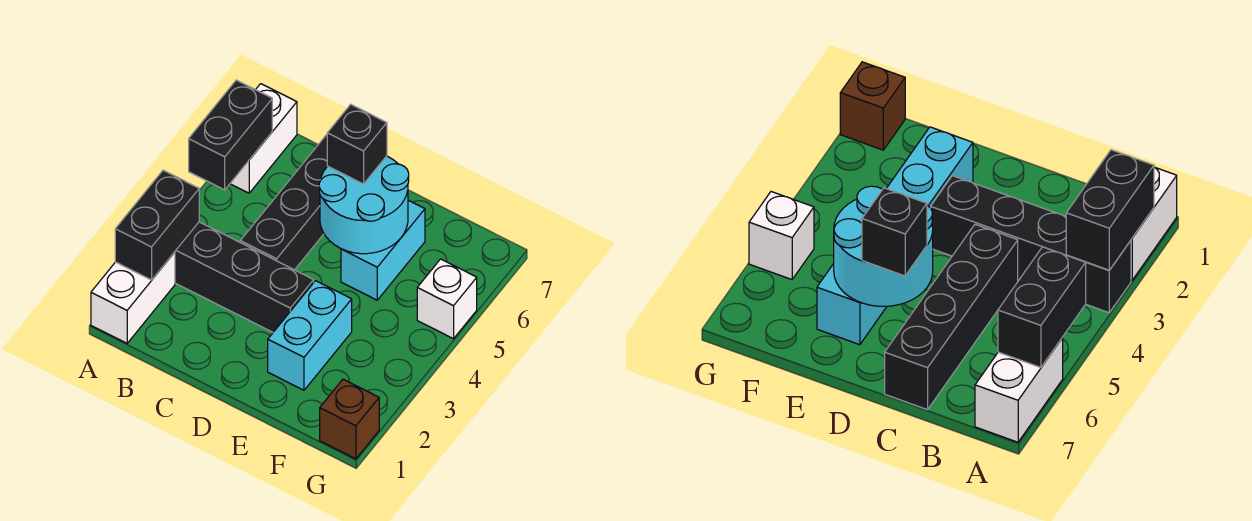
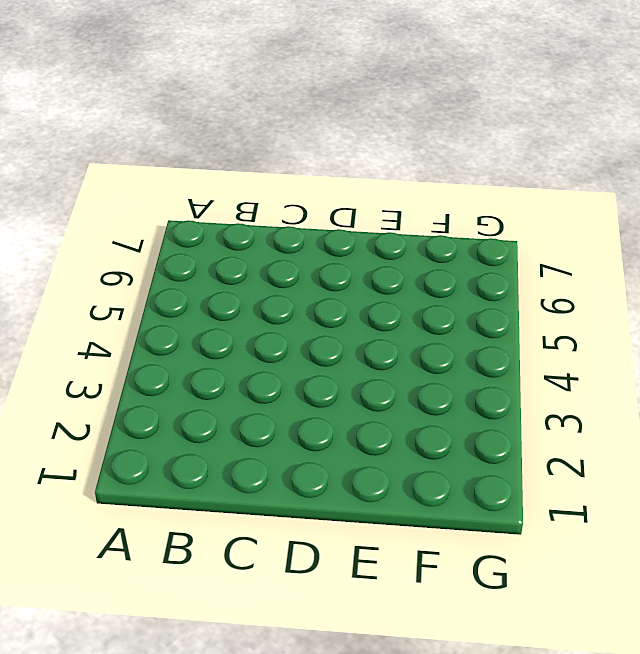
none -> white 1x2 brick [91,252,175,343]
none -> black 1x4 brick [175,222,314,332]
none -> white 1x2 brick [230,84,297,193]

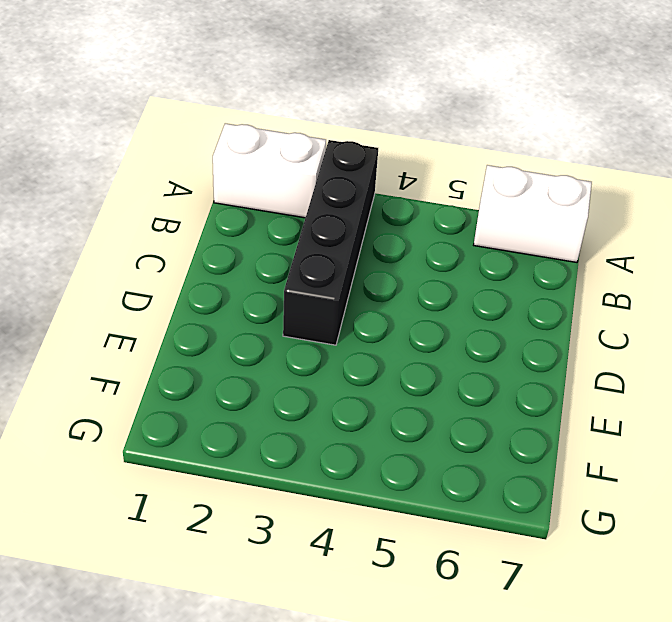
none -> black 1x4 brick [240,135,327,270]
none -> cyan 1x2 brick [268,281,352,390]
none -> cyan 1x2 brick [341,200,425,300]

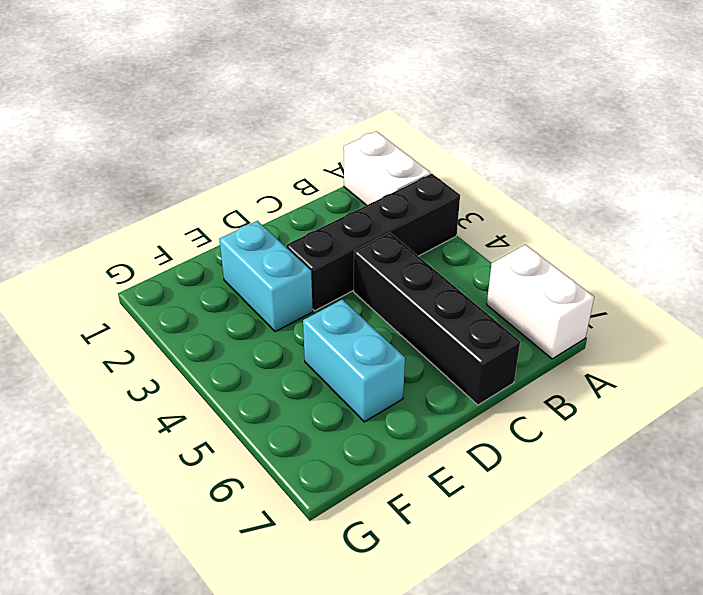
none -> brown 1x1 brick [320,379,379,459]
none -> white 1x1 brick [417,259,477,339]
none -> black 1x2 brick [115,170,199,280]

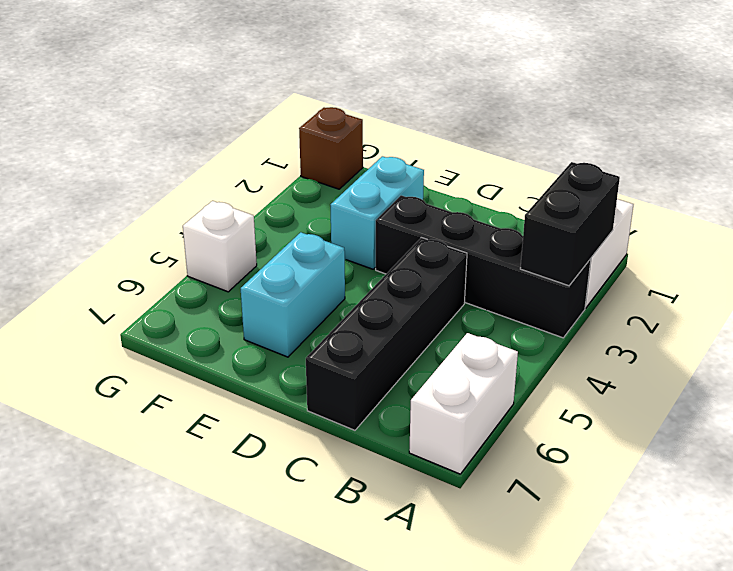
none -> black 1x2 brick [189,80,272,190]
none -> cyan 2x2 round brick [319,156,409,254]
none -> black 1x1 brick [327,104,387,184]

